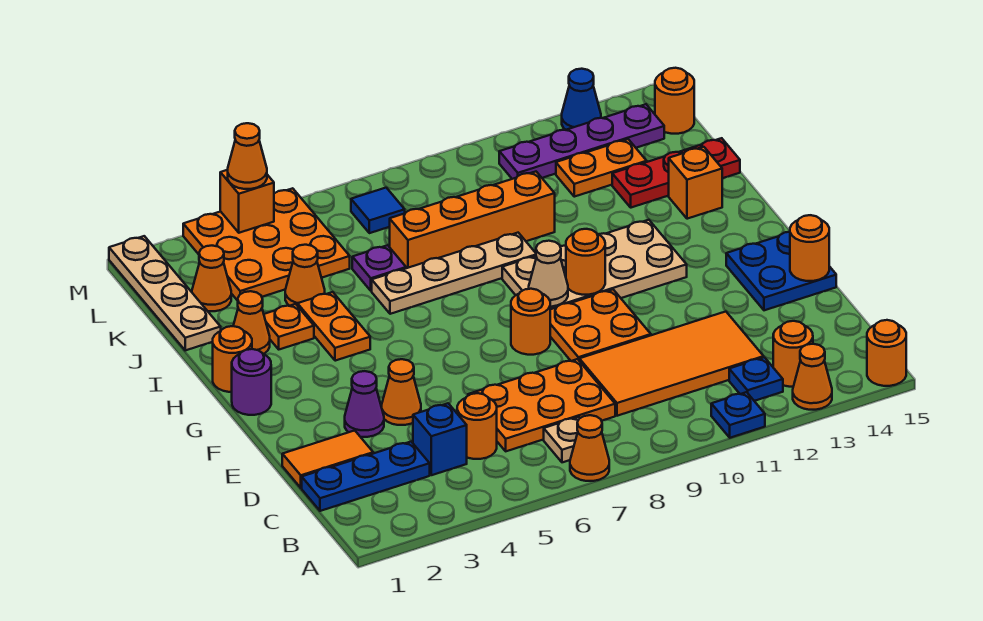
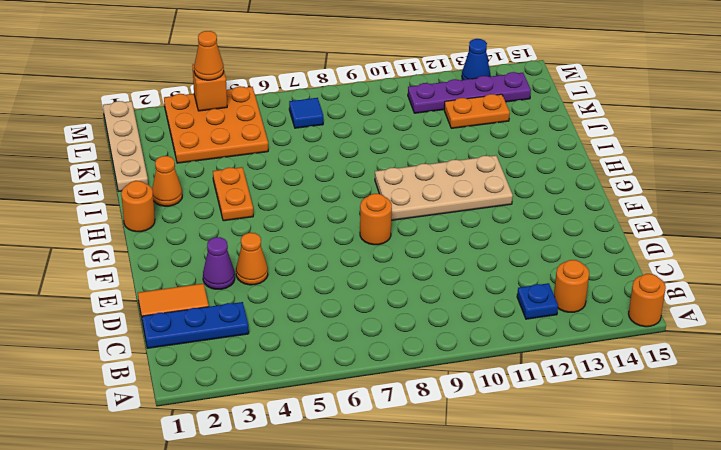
none -> orange 1x1 cone [570,415,609,481]
none -> blue 1x1 plate [711,392,765,438]
none -> orange 1x1 cone [793,344,832,410]
none -> tan 1x1 plate [544,417,580,462]

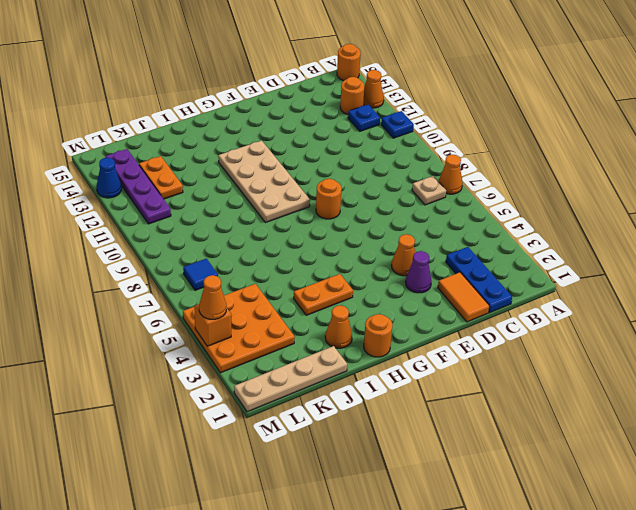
none -> blue 1x1 brick [413,403,467,475]
none -> orange 1x1 round brick [457,393,497,459]
none -> orange 2x3 plate [468,359,615,451]
none -> orange 2x4 tile [579,312,764,416]

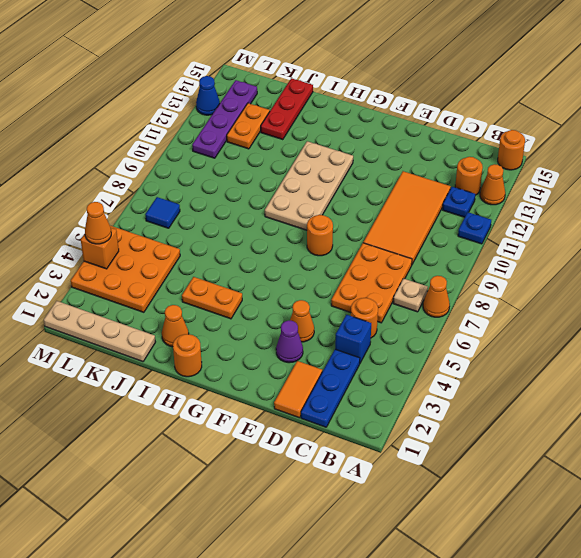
none -> orange 2x2 plate [550,290,651,361]
none -> blue 2x2 plate [726,232,836,310]
none -> purple 1x1 round brick [232,349,271,415]
none -> orange 1x1 plate [264,304,314,349]

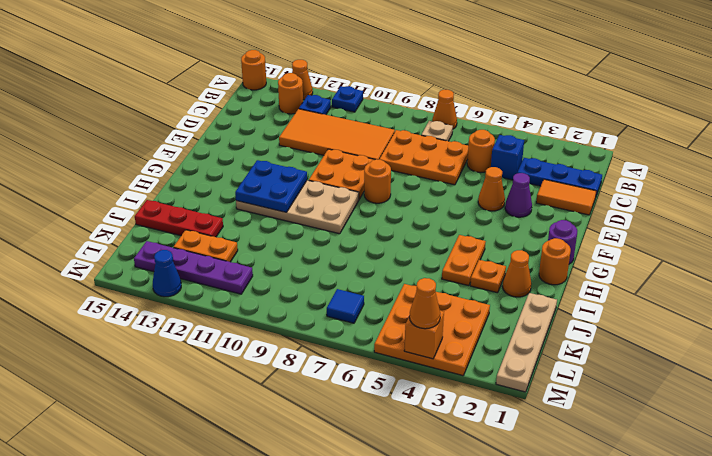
blue 2x2 plate [235,160,307,212] -> blue 2x2 plate moved to [726,232,836,310]
none -> tan 1x4 plate [372,233,536,314]
none -> orange 1x1 brick [669,147,722,219]
none -> orange 1x1 cone [285,245,325,306]
none -> purple 1x1 plate [352,245,406,291]

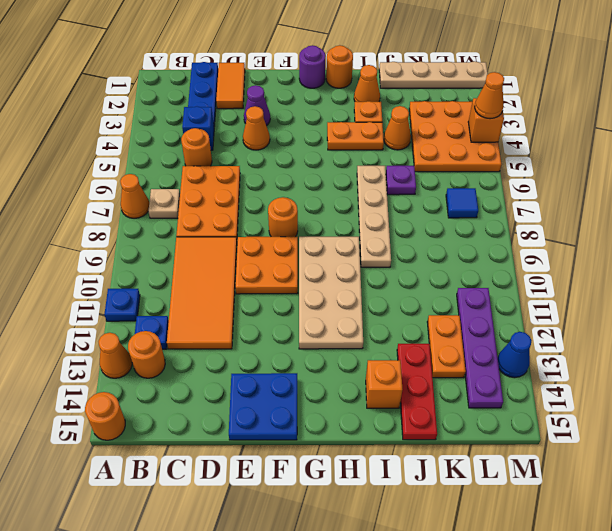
none -> orange 1x4 brick [390,172,555,268]
none -> orange 1x1 cone [192,246,231,311]
none -> orange 1x1 round brick [655,68,694,134]
none -> orange 1x1 round brick [790,215,829,281]

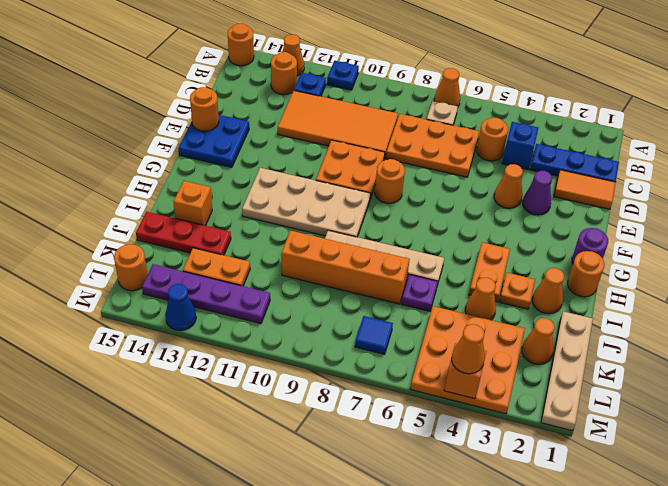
none -> tan 1x1 cone [529,241,568,307]
none -> orange 1x1 round brick [566,229,605,295]

